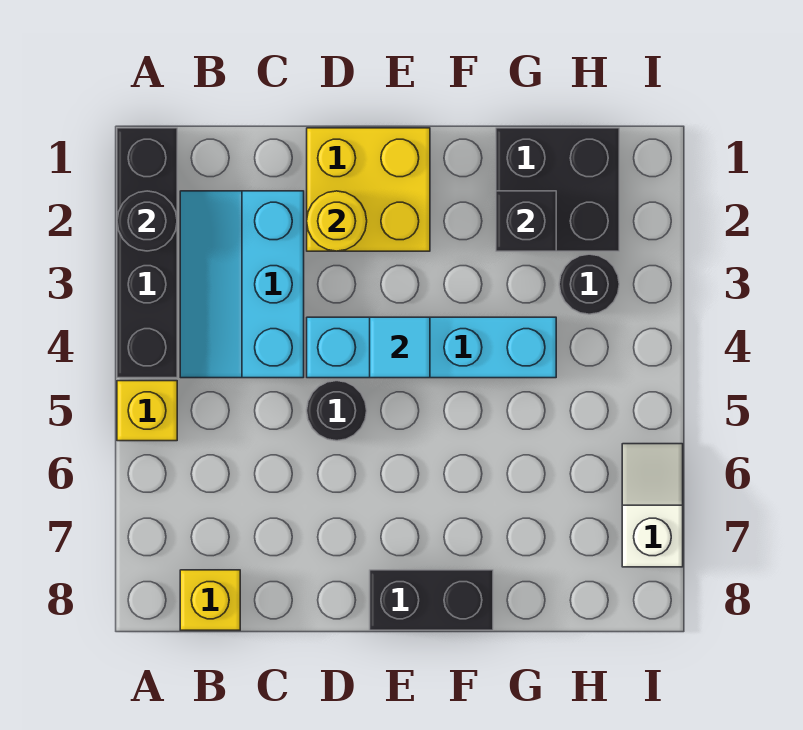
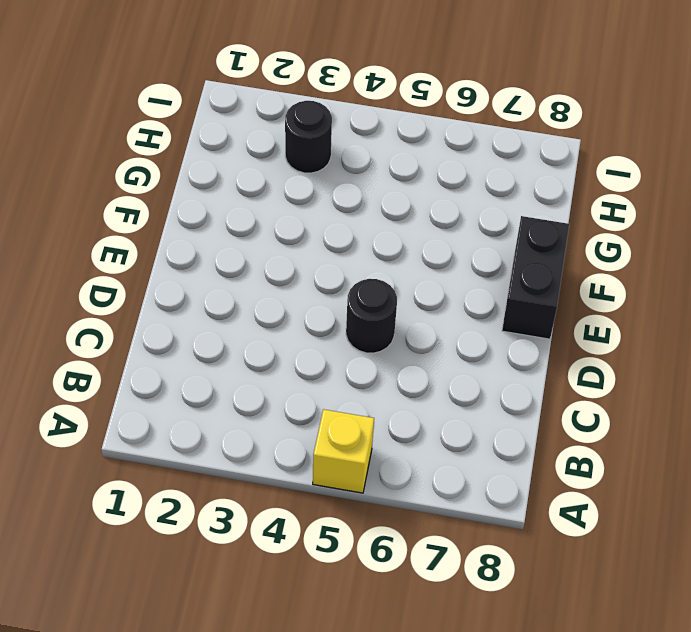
none -> black 1x4 brick [117,128,177,378]
none -> cyan 2x3 slope [180,191,304,378]
none -> yellow 1x1 brick [180,570,240,630]

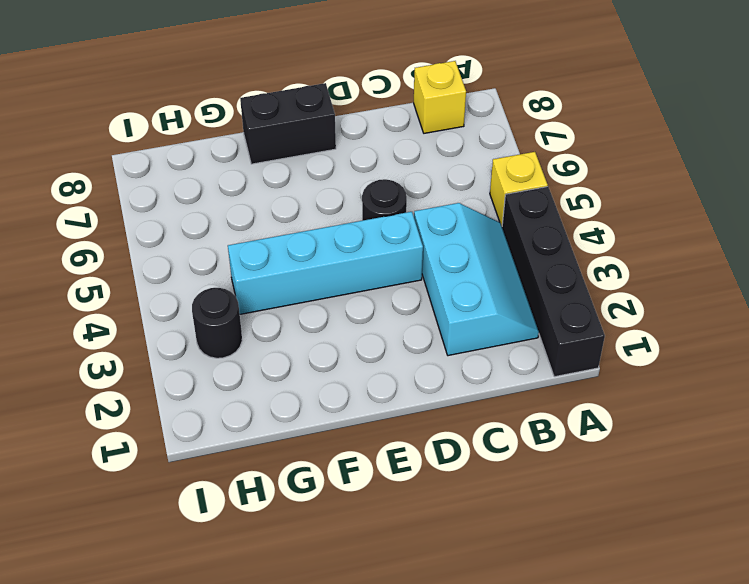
none -> yellow 2x2 brick [307,128,430,251]
none -> black 2x2 brick [496,128,619,251]
none -> white 1x2 slope [622,444,683,567]

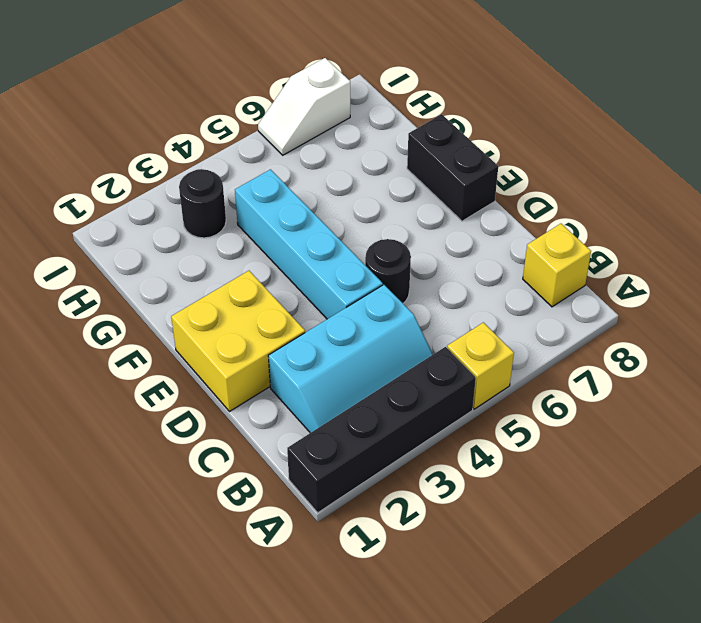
none -> black 2x2 brick [496,128,619,251]
none -> black 1x1 round brick [117,191,177,251]
none -> yellow 1x1 round brick [307,191,367,251]

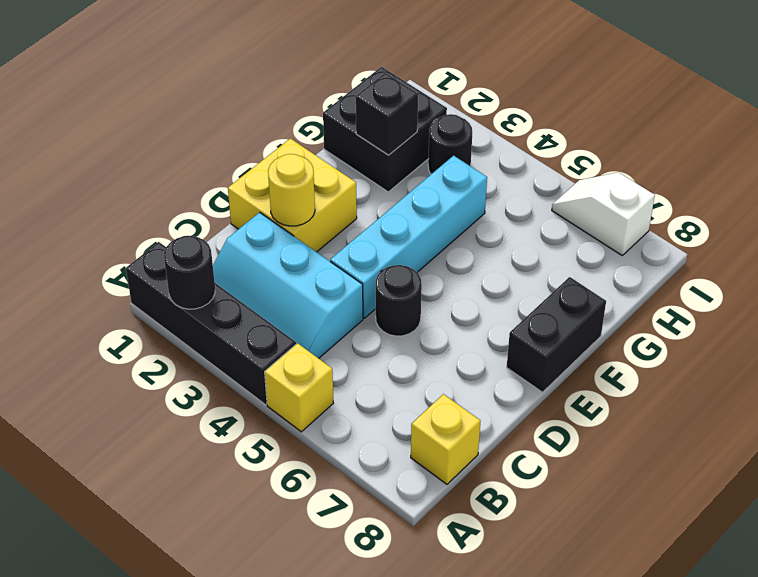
none -> cyan 1x1 tile [370,317,430,378]

